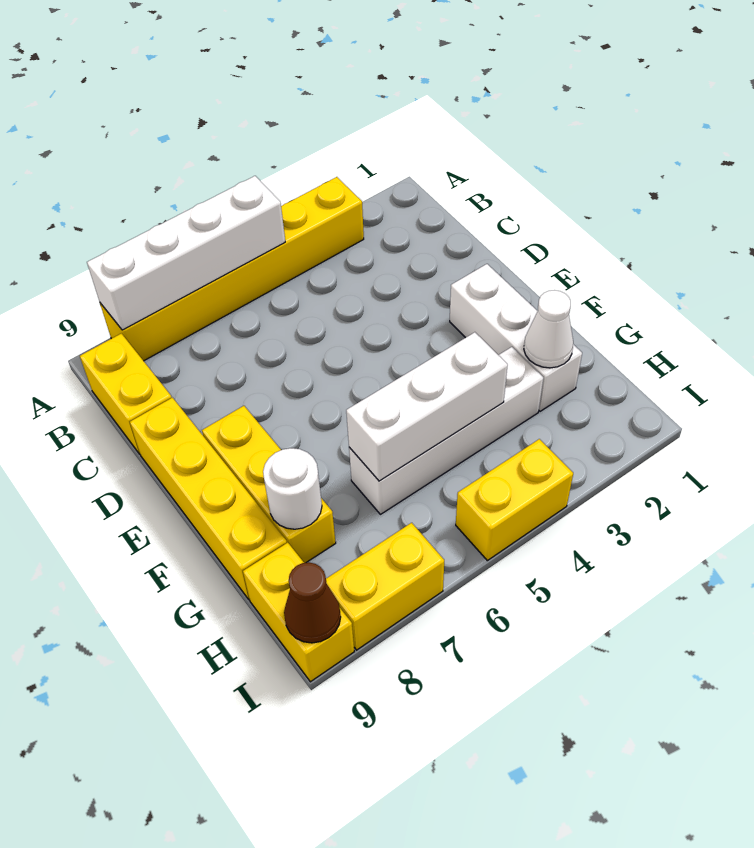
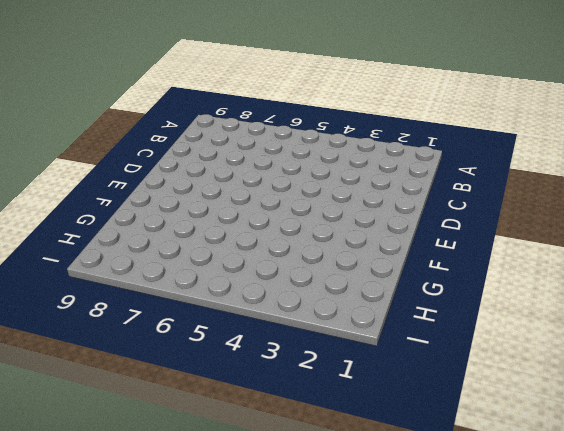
none -> yellow 1x6 brick [100,177,364,361]
none -> yellow 1x2 brick [80,333,172,454]
none -> yellow 1x4 brick [130,398,287,599]

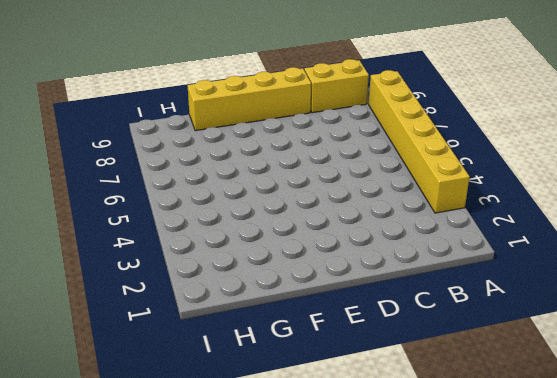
none -> white 1x3 brick [450,264,582,411]
none -> yellow 1x3 brick [202,406,336,563]
none -> white 1x4 brick [349,347,543,514]

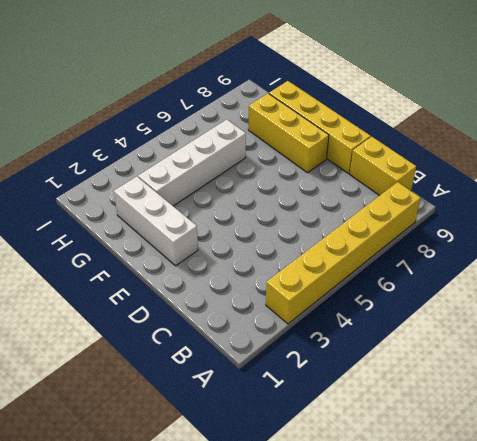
none -> yellow 1x2 brick [243,543,354,682]
none -> yellow 1x2 brick [456,439,573,561]
none -> yellow 1x2 brick [326,523,444,650]

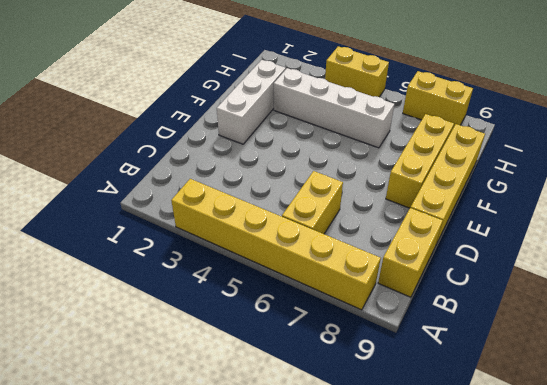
yellow 1x2 brick [282,171,343,234] -> yellow 1x2 brick moved to [243,543,354,682]
none -> white 1x4 brick [87,176,285,330]
none -> white 1x1 cone [524,290,573,368]
none -> white 1x3 brick [346,332,508,481]

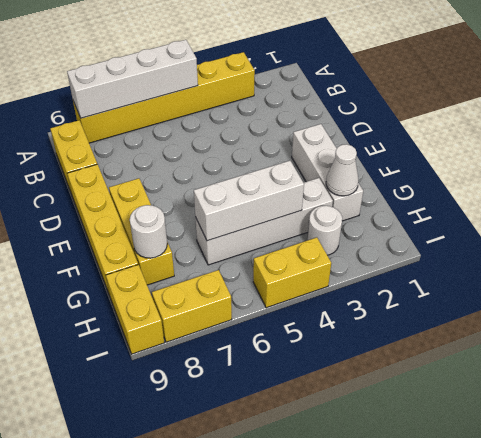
white 1x1 round brick [307,206,342,255] -> none
none -> brown 1x1 cone [284,562,341,643]

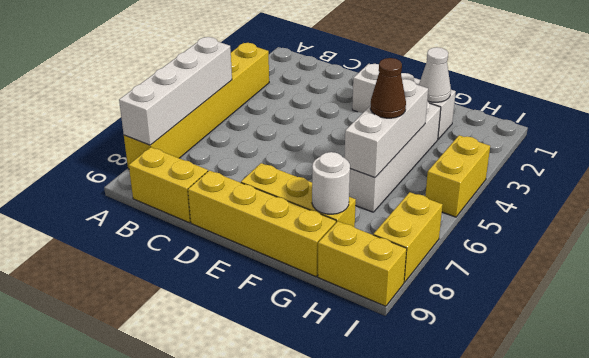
brown 1x1 cone [370,58,406,118] -> brown 1x1 cone moved to [284,562,341,643]

